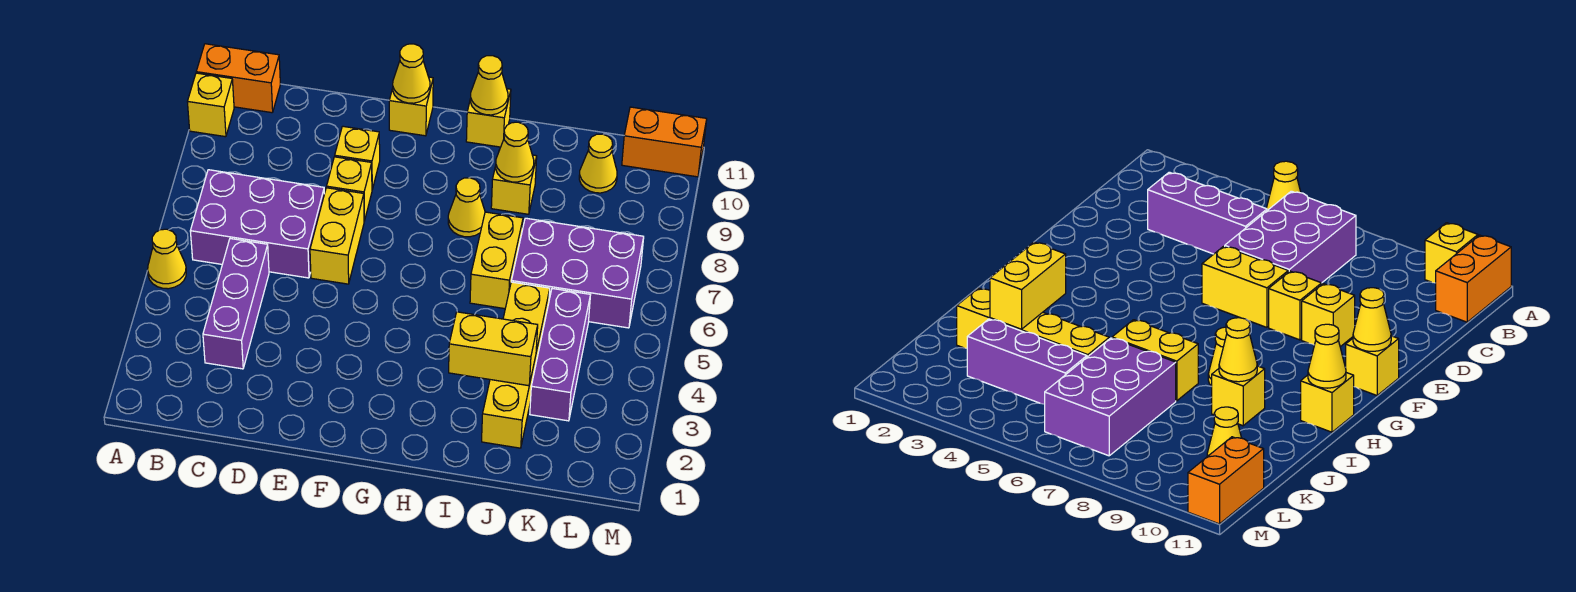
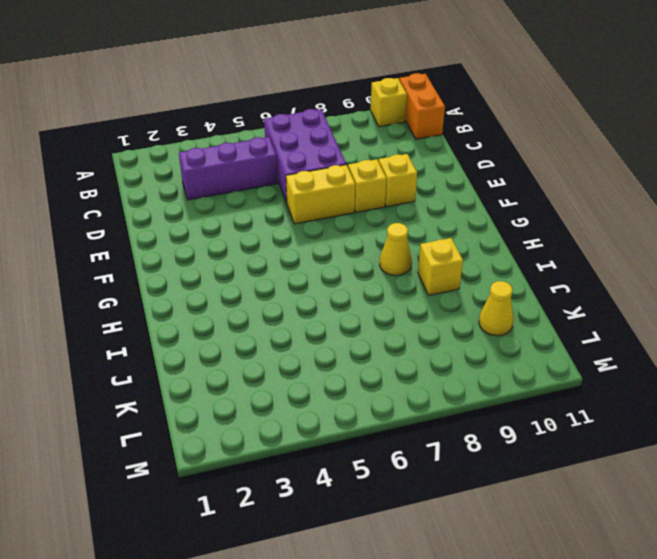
none -> yellow 1x1 cone [148,229,186,289]
none -> yellow 1x1 brick [389,77,433,136]
none -> yellow 1x1 brick [466,89,511,147]

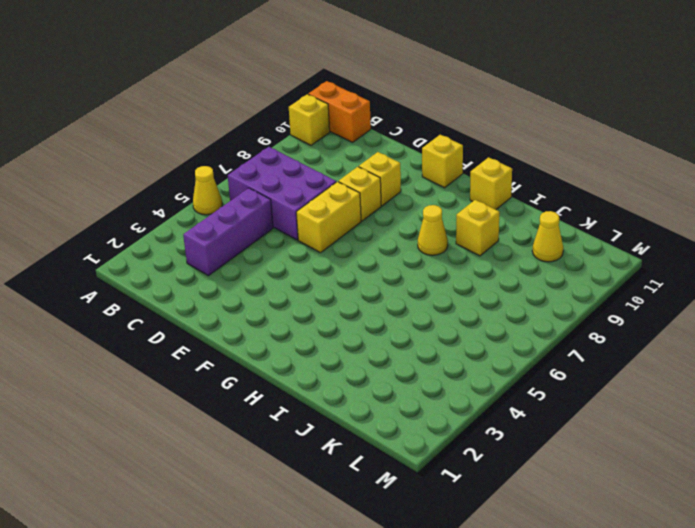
none -> yellow 1x2 brick [470,212,523,309]
none -> yellow 1x4 brick [482,282,550,448]
none -> purple 2x3 brick [511,218,644,328]

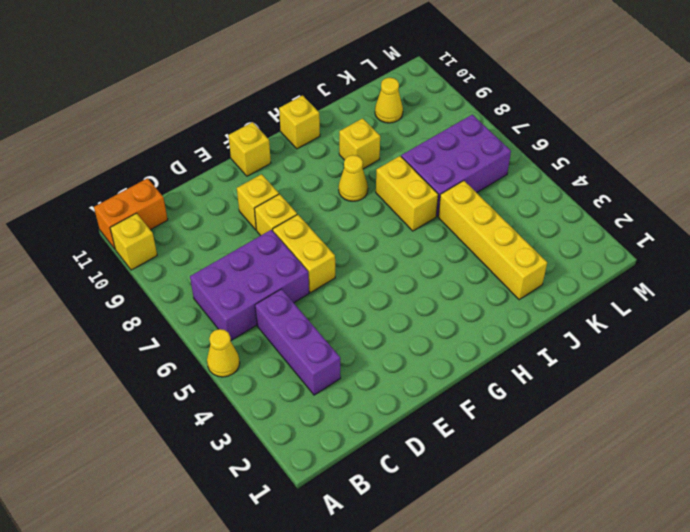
none -> purple 1x3 brick [530,289,590,421]
none -> orange 1x2 brick [622,107,707,177]
none -> yellow 1x1 cone [393,44,430,103]

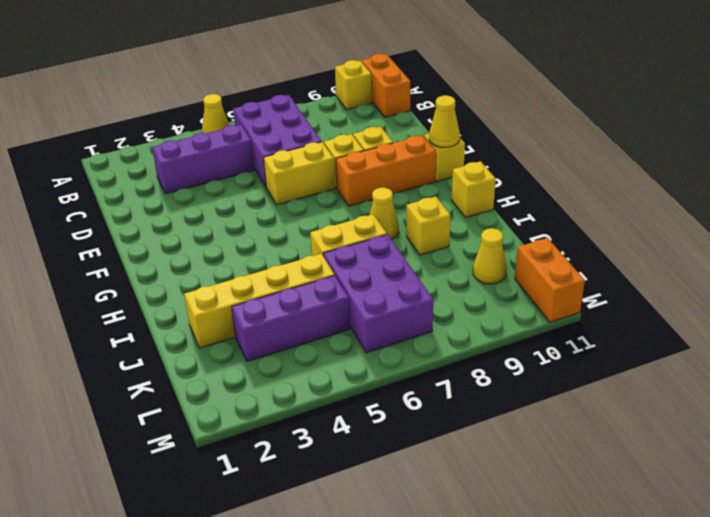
orange 1x3 brick [336,135,436,206] -> none
none -> yellow 1x1 cone [470,56,508,115]
none -> yellow 1x2 brick [449,312,538,386]
none -> yellow 1x1 cone [496,122,534,182]

